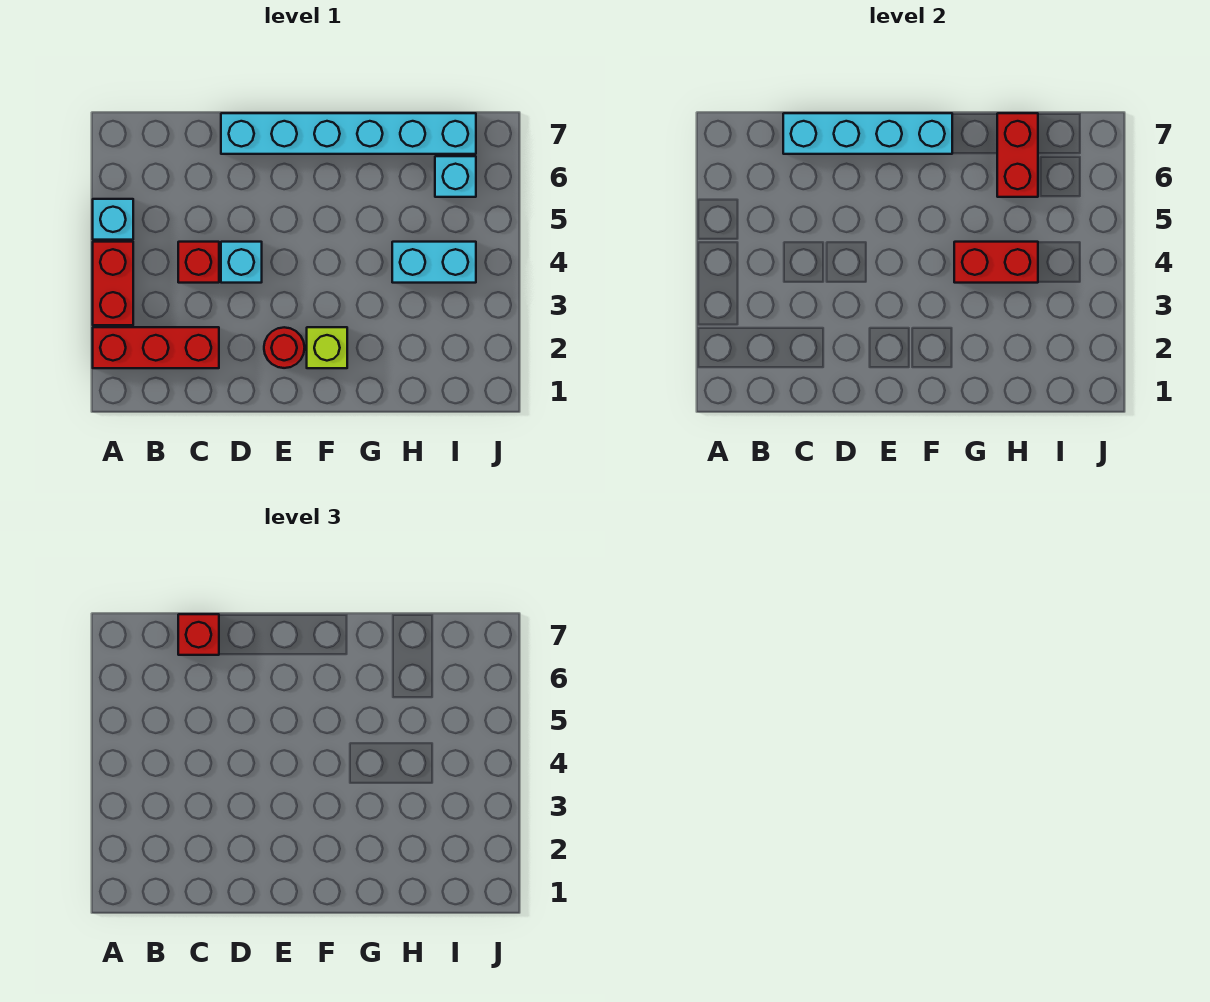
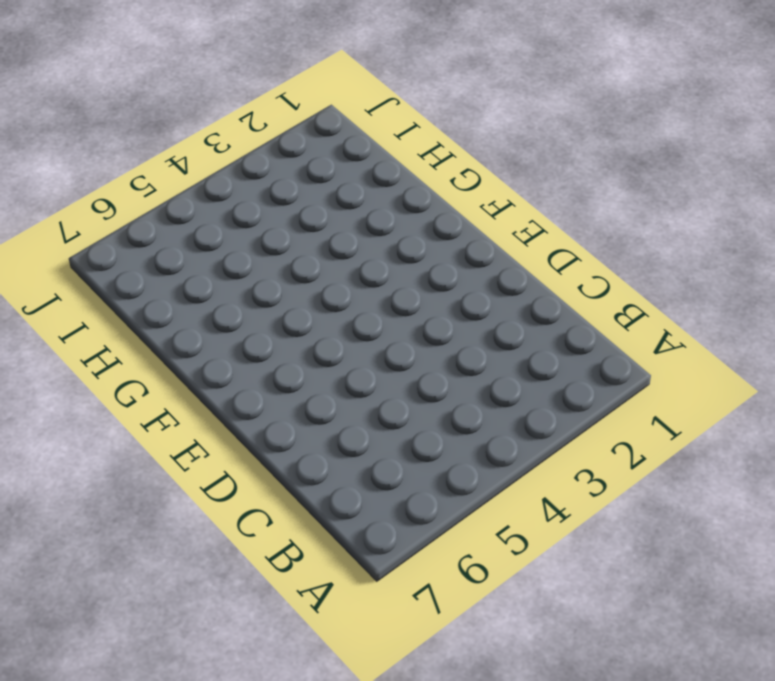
none -> red 1x3 brick [93,327,219,368]
none -> red 1x2 brick [93,242,133,325]
none -> cyan 1x1 brick [93,199,133,240]

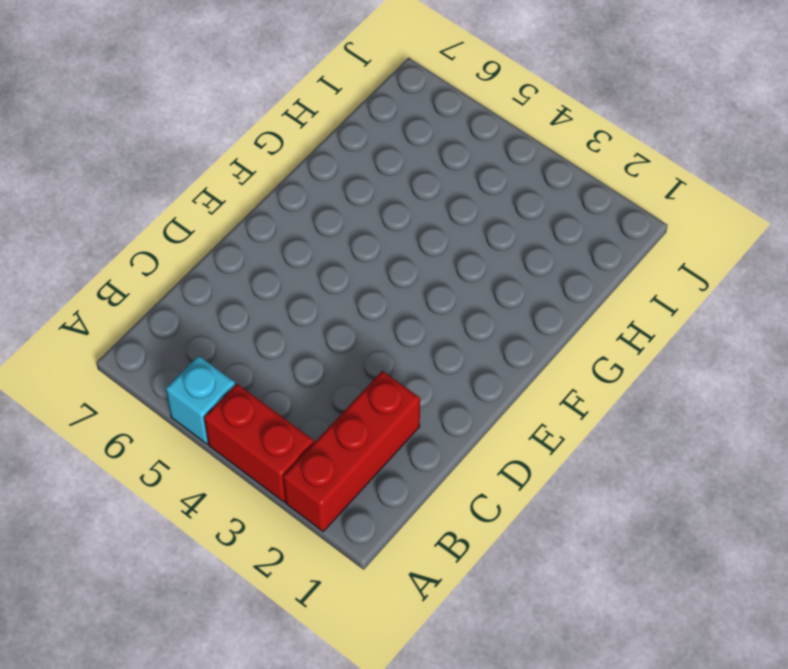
none -> red 1x1 brick [178,242,219,283]
none -> cyan 1x1 brick [221,242,262,283]
none -> cyan 1x6 brick [221,113,476,154]

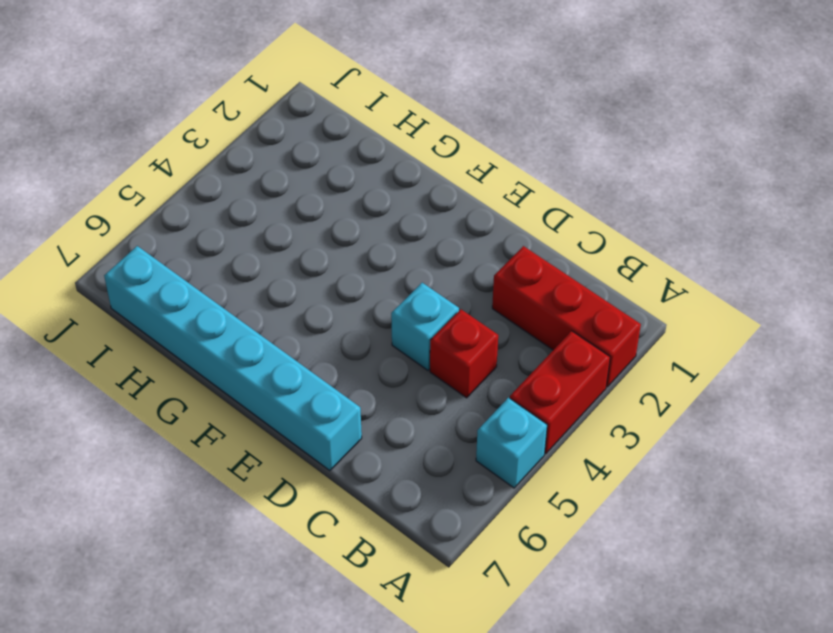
none -> red 1x1 round brick [264,327,305,368]
none -> lime 1x1 brick [307,327,347,368]
none -> cyan 1x2 brick [392,242,476,283]

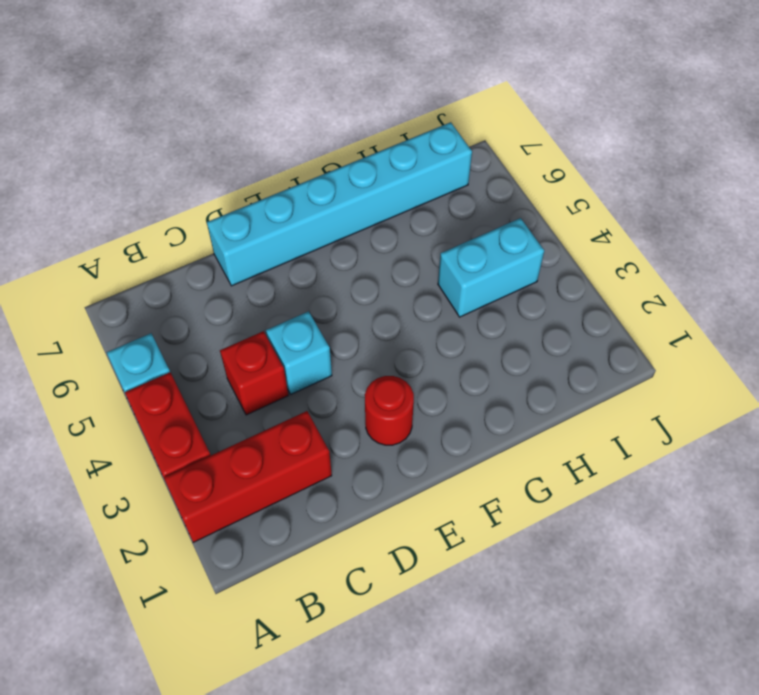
none -> lime 1x1 brick [307,327,347,368]
none -> cyan 1x1 brick [435,156,476,197]
none -> cyan 1x4 brick [783,113,952,154]

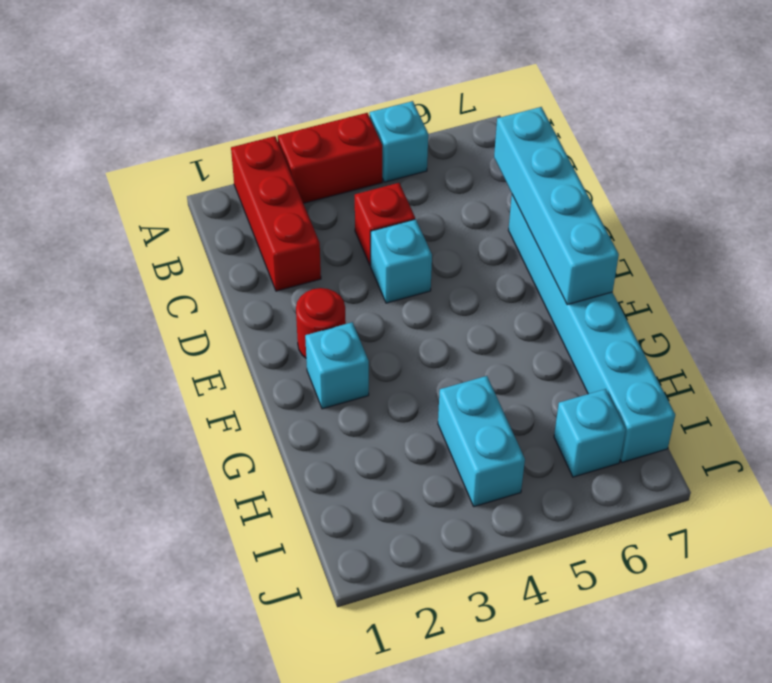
cyan 1x1 brick [305,322,369,409] -> lime 1x1 brick [307,327,347,368]
none -> red 1x2 brick [954,242,1038,283]
none -> red 1x2 brick [997,113,1038,197]
none -> red 1x1 brick [178,614,219,655]

